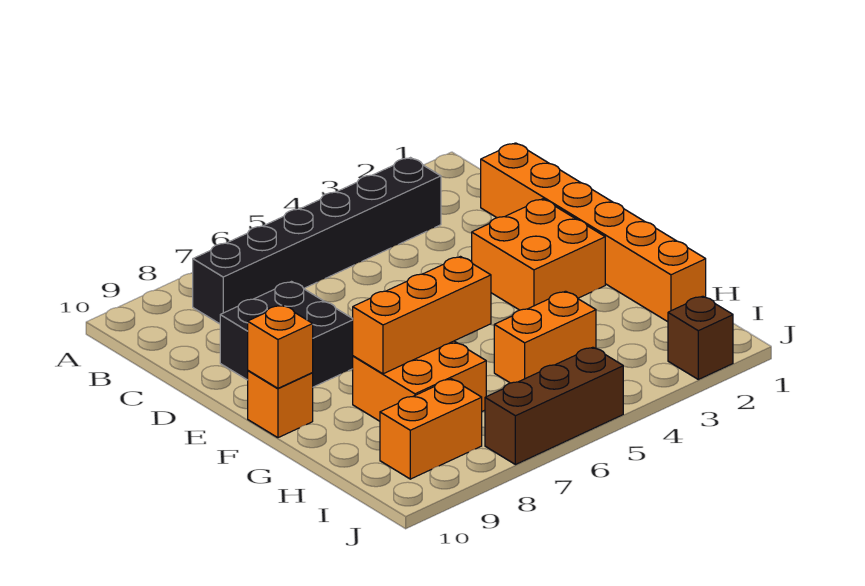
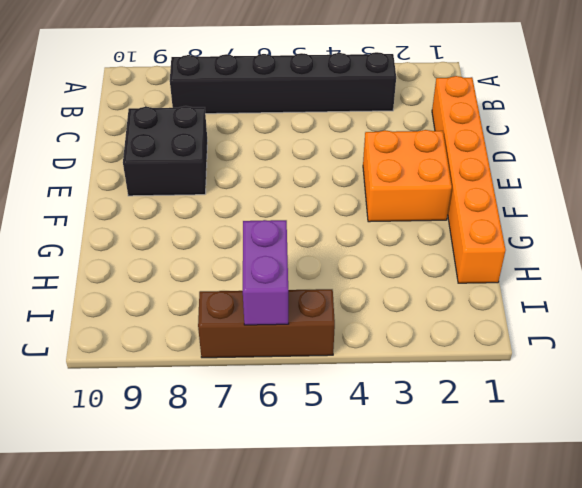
purple 1x2 brick [243,220,288,325] -> none
none -> orange 1x1 brick [248,371,313,438]
none -> orange 2x2 brick [353,341,486,421]
none -> orange 1x2 brick [494,291,596,383]

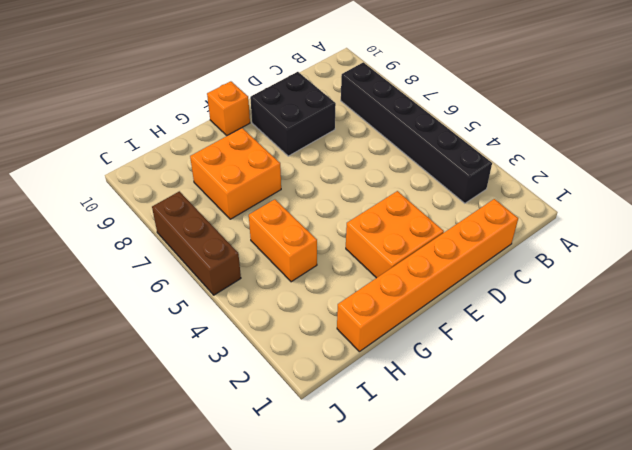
none -> orange 1x2 brick [380,379,482,479]
none -> brown 1x1 brick [668,296,733,379]
none -> orange 1x1 brick [248,305,313,388]

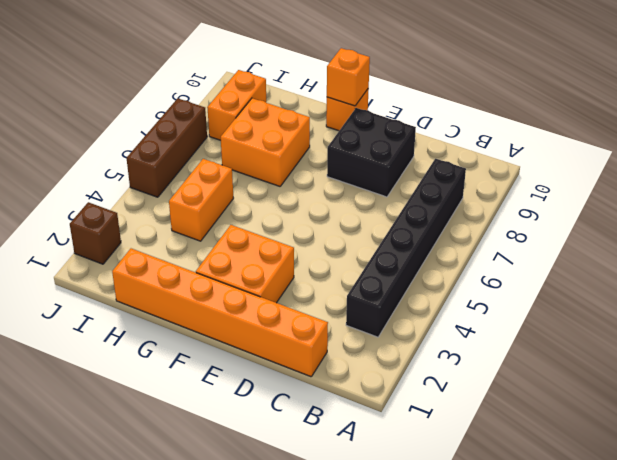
none -> orange 1x3 brick [353,257,491,374]

